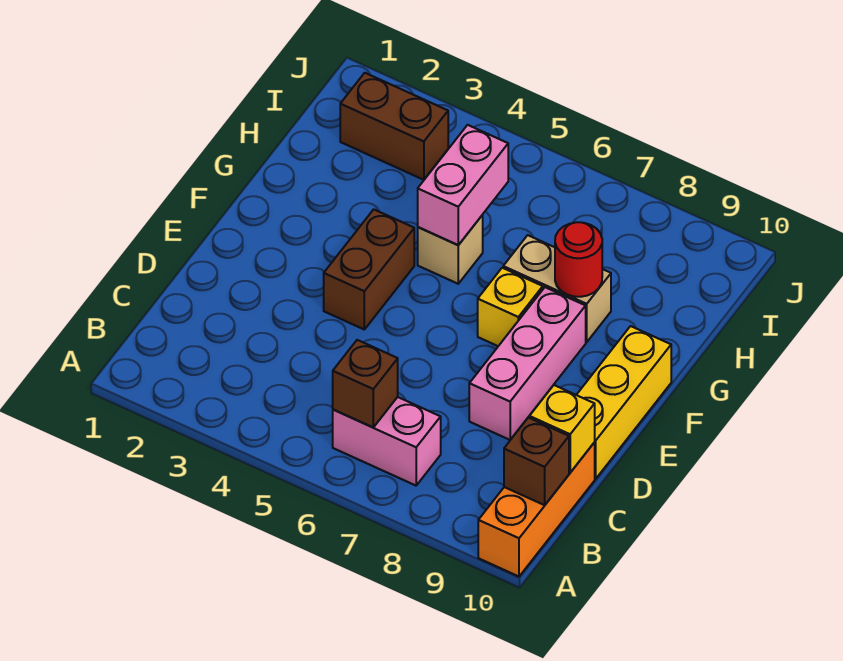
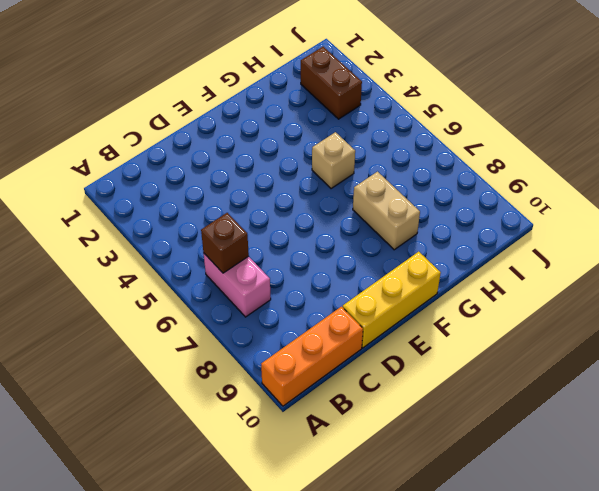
none -> pink 1x3 brick [469,287,586,440]
none -> brown 1x2 brick [324,209,414,329]
none -> yellow 1x1 brick [478,268,543,346]

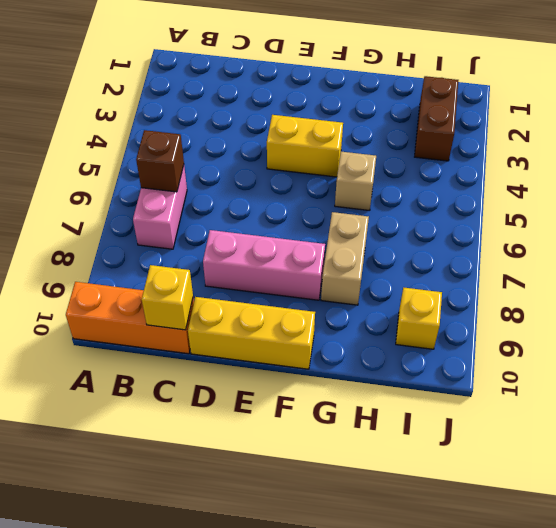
yellow 1x2 brick [267,115,343,177] -> brown 1x2 brick [324,209,414,329]
yellow 1x1 brick [396,288,442,349] -> yellow 1x1 brick moved to [478,268,543,346]
none -> brown 1x1 brick [504,418,569,505]
none -> pink 1x2 brick [418,125,508,245]
none -> red 1x1 round brick [555,222,602,297]

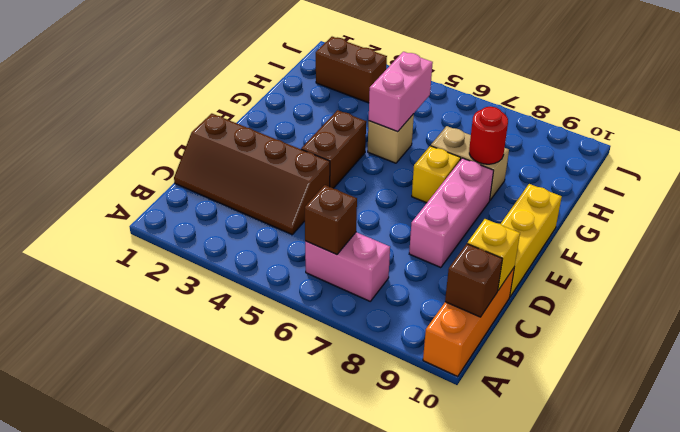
brown 2x4 slope [174,114,330,234] -> none

